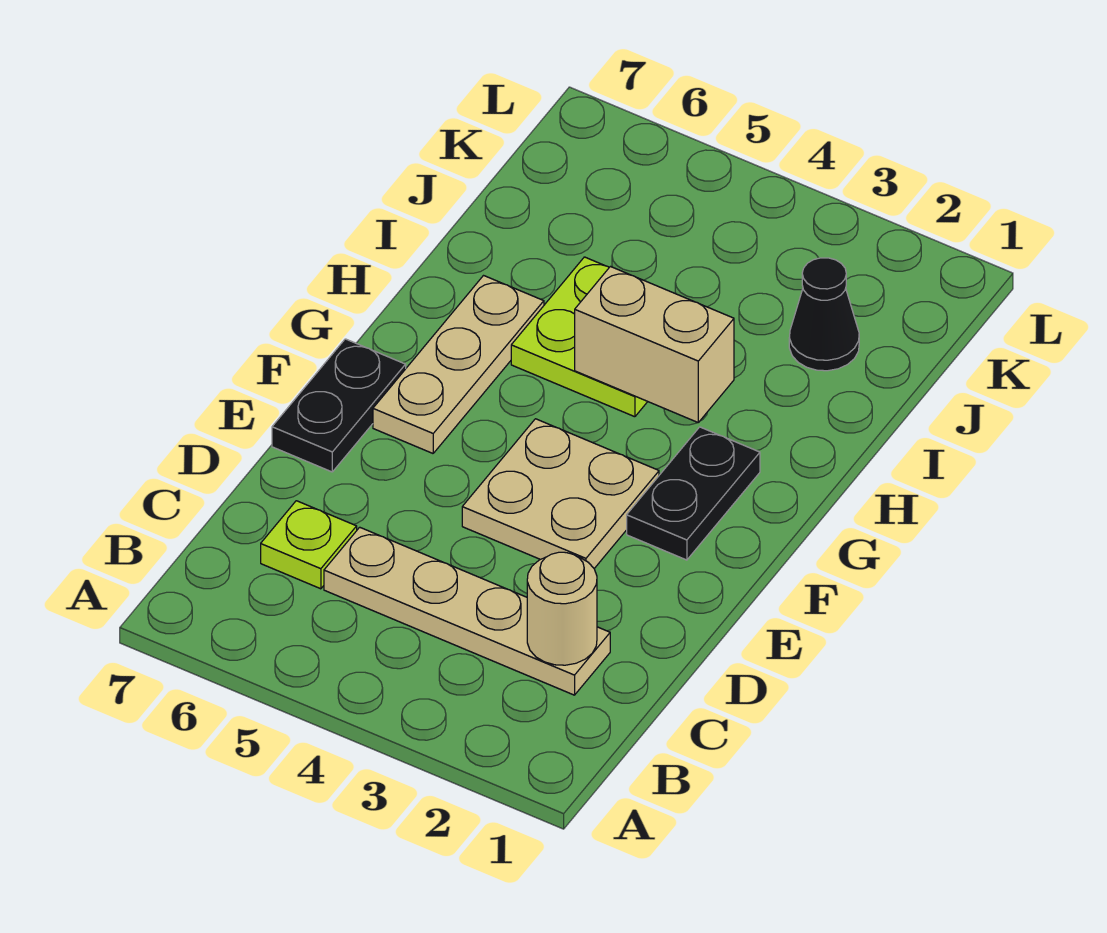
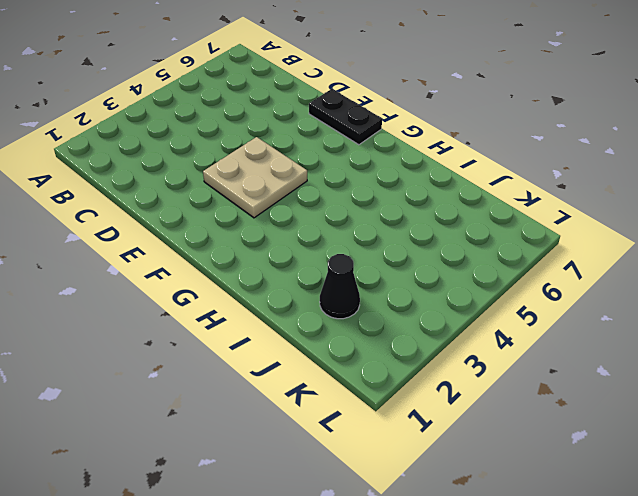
none -> tan 1x4 plate [324,527,610,695]
none -> lime 1x1 plate [261,501,357,589]

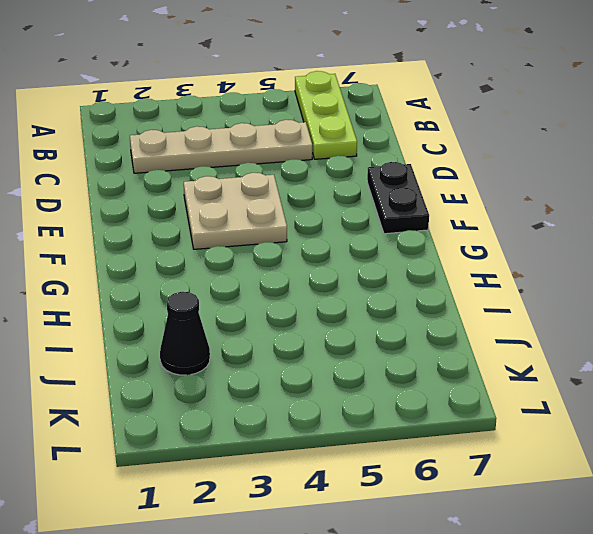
lime 1x3 plate [295,71,357,159] -> lime 1x1 plate [261,501,357,589]
none -> black 1x2 plate [627,427,760,560]
none -> tan 1x3 plate [373,276,544,453]

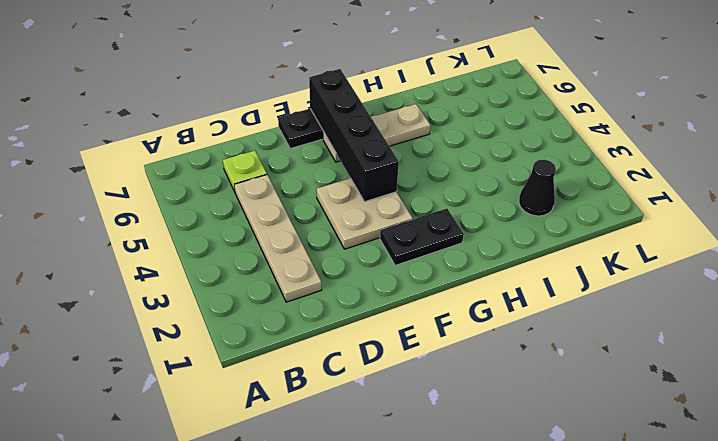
black 1x4 brick [309,69,399,202] -> none
none -> lime 2x2 plate [511,257,648,417]
none -> tan 1x1 round brick [527,552,597,665]

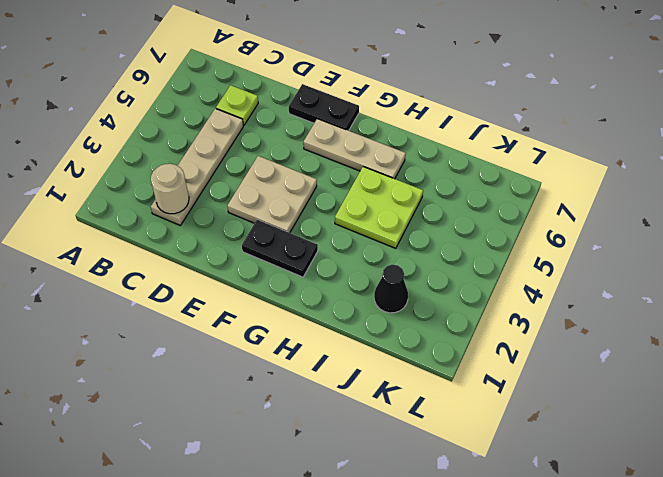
none -> tan 1x2 brick [575,267,734,423]

